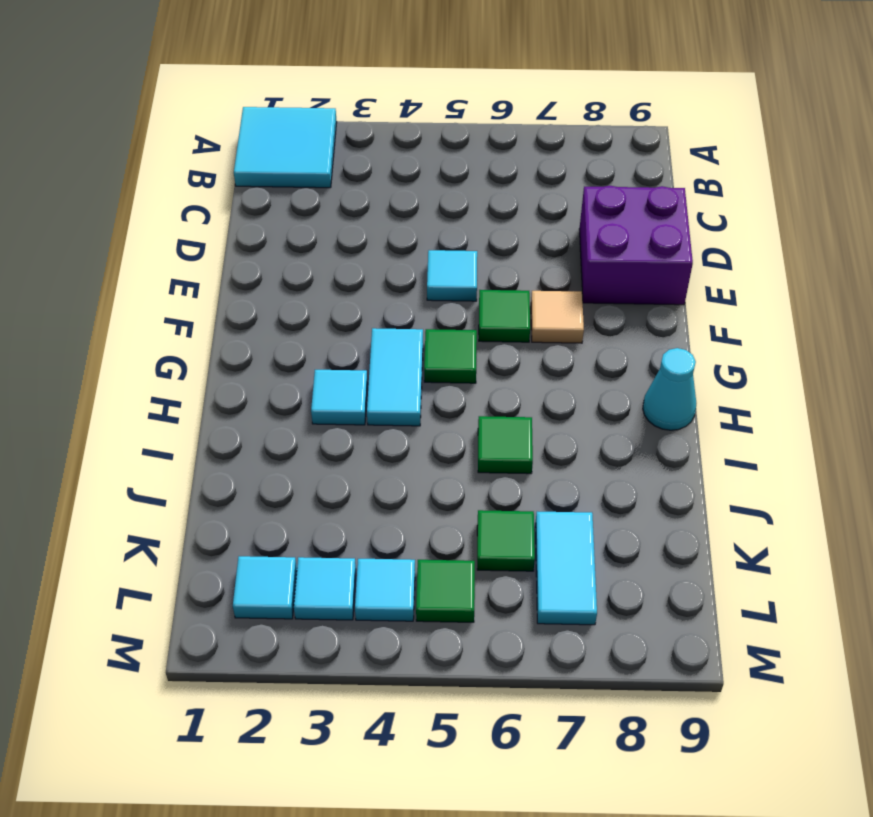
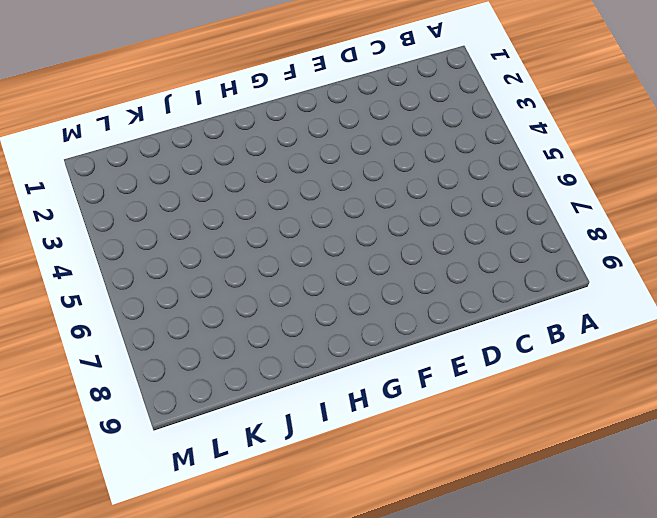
none -> cyan 2x2 tile [234,107,337,188]
none -> purple 2x2 brick [579,186,693,305]
none -> cyan 1x1 tile [427,250,477,301]

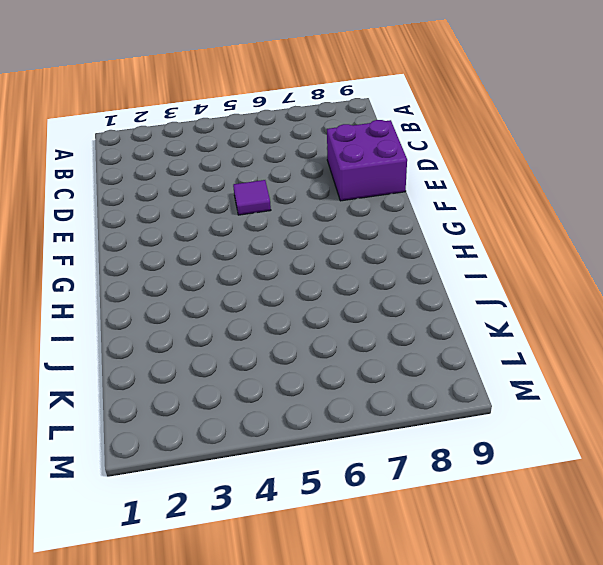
purple 1x1 tile [233,180,271,215] -> cyan 1x1 tile [427,250,477,301]
none -> cyan 2x2 tile [234,107,337,188]
none -> green 1x1 tile [479,290,530,342]
none -> tan 1x1 tile [531,291,584,343]

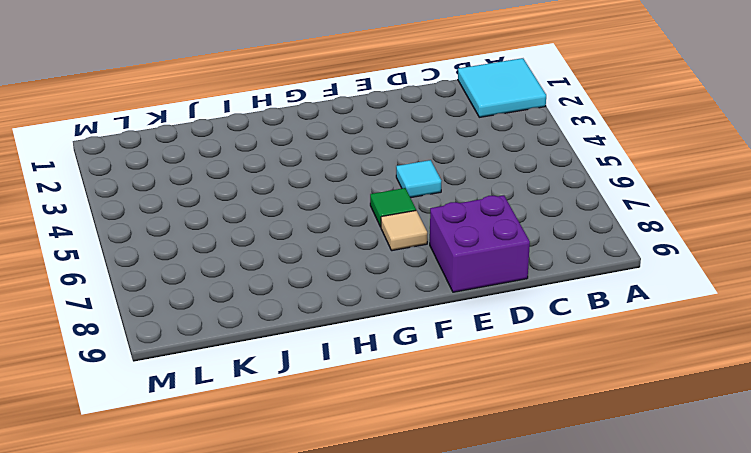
none -> cyan 1x2 tile [367,328,423,426]
none -> green 1x1 tile [424,329,477,383]
none -> cyan 1x1 tile [311,370,368,425]

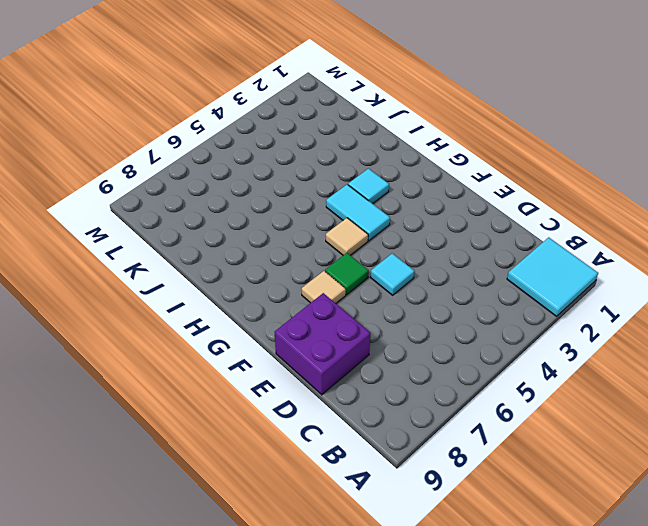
tan 1x1 tile [326,218,368,255] -> green 1x1 tile [424,329,477,383]
none -> cyan 1x1 cone [643,348,696,430]
none -> green 1x1 tile [478,416,533,474]
none -> green 1x1 tile [477,510,535,571]

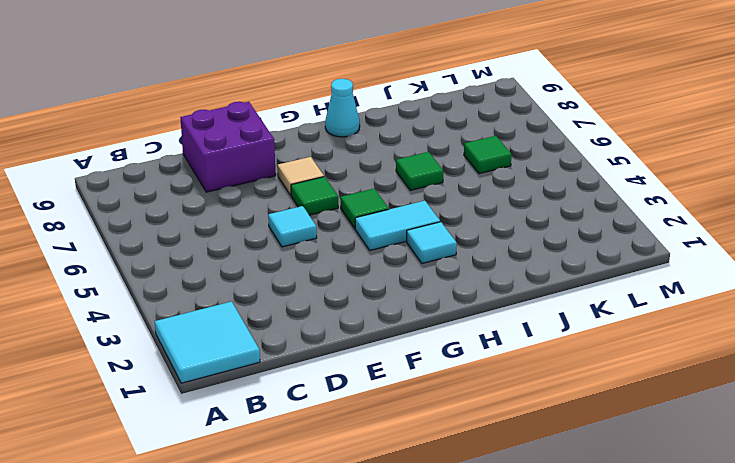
none -> cyan 1x2 tile [535,511,597,625]
none -> cyan 1x1 tile [233,556,297,619]
none -> cyan 1x1 tile [294,557,356,620]

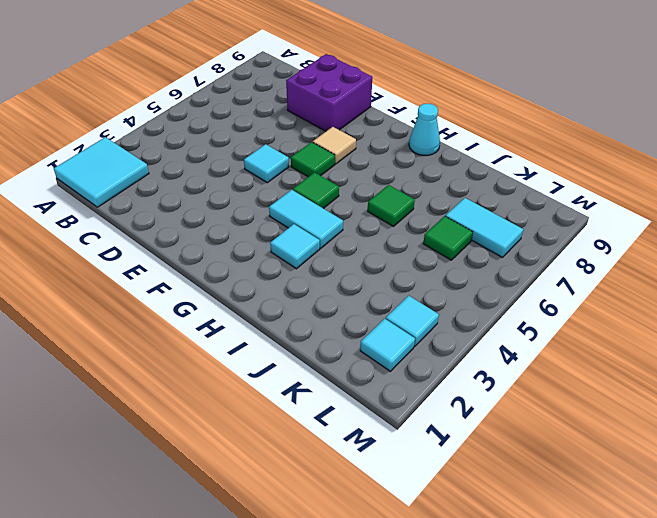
none -> cyan 1x1 tile [355,559,415,621]
none -> green 1x1 tile [416,560,475,622]

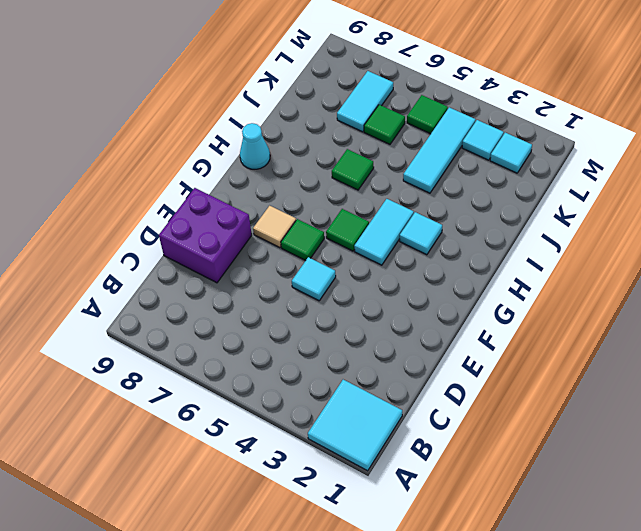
cyan 1x3 tile [403,107,476,193] -> cyan 1x1 tile [355,559,415,621]

